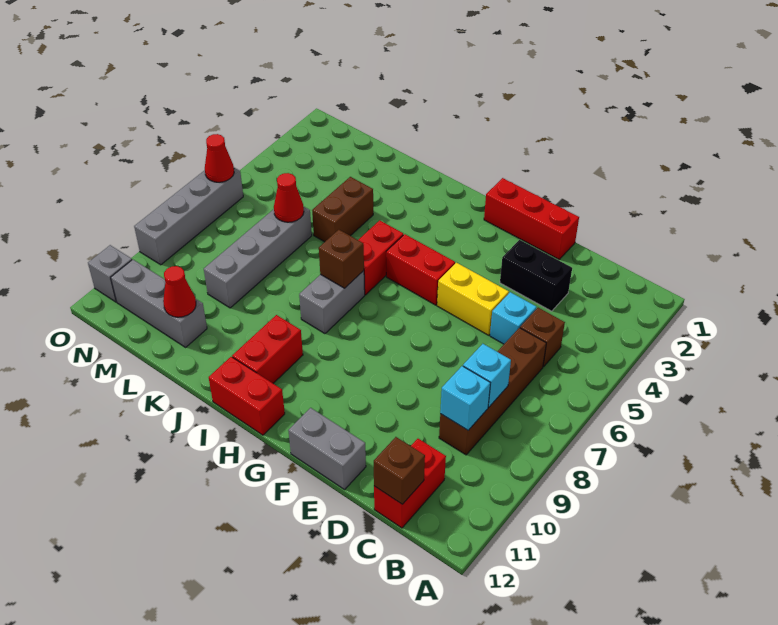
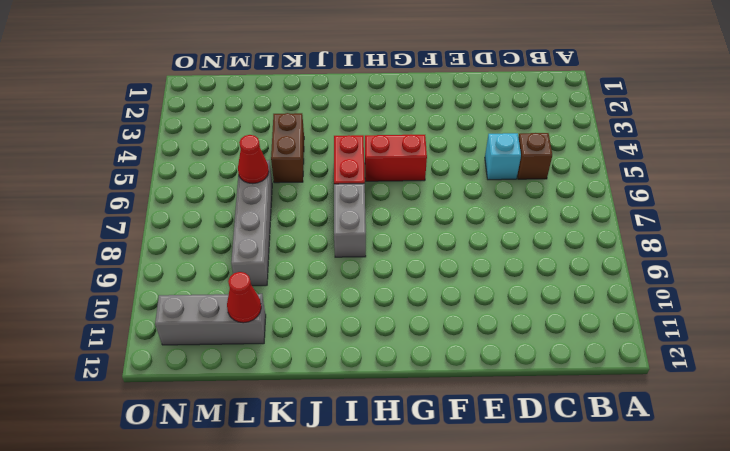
none -> brown 1x4 brick [439,328,546,455]
none -> red 1x2 brick [374,439,446,528]
none -> black 1x2 brick [500,240,572,311]

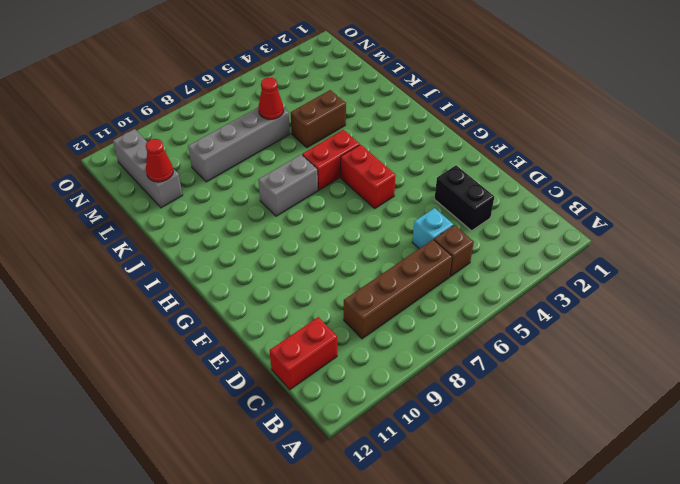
none -> red 1x3 brick [484,178,579,259]
none -> yellow 1x2 brick [437,263,509,335]
none -> grey 1x2 brick [288,408,366,490]

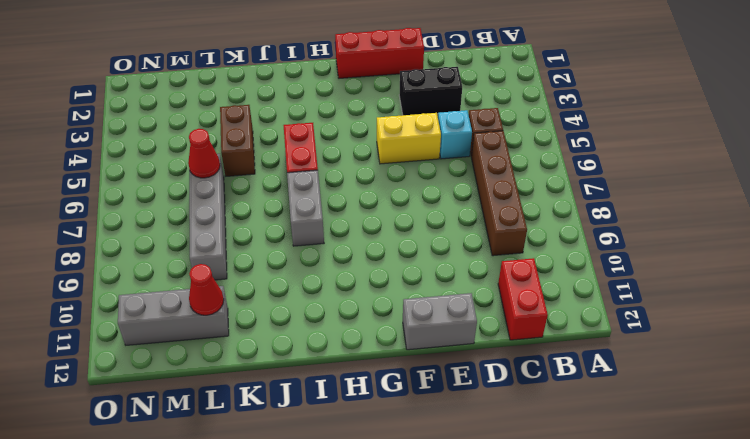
none -> red 1x2 brick [386,234,455,305]
none -> red 1x2 brick [209,357,285,435]
none -> red 1x2 brick [232,315,303,383]

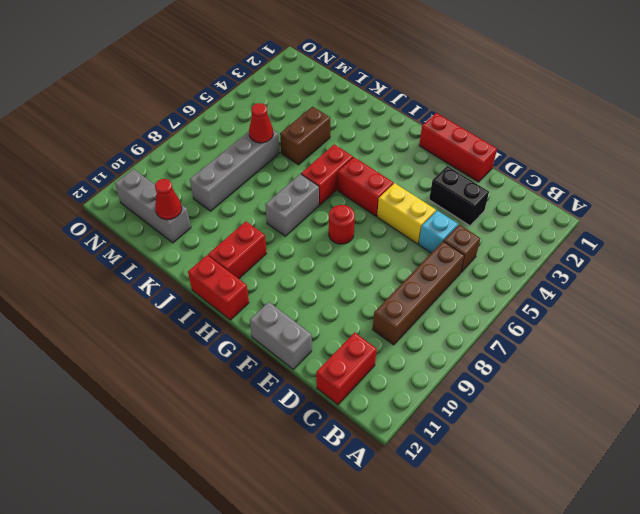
red 1x1 round brick [329,205,355,244] -> none
none -> grey 1x4 brick [134,168,243,265]
none -> grey 1x1 brick [88,245,132,302]
none -> cyan 1x1 brick [463,344,511,407]

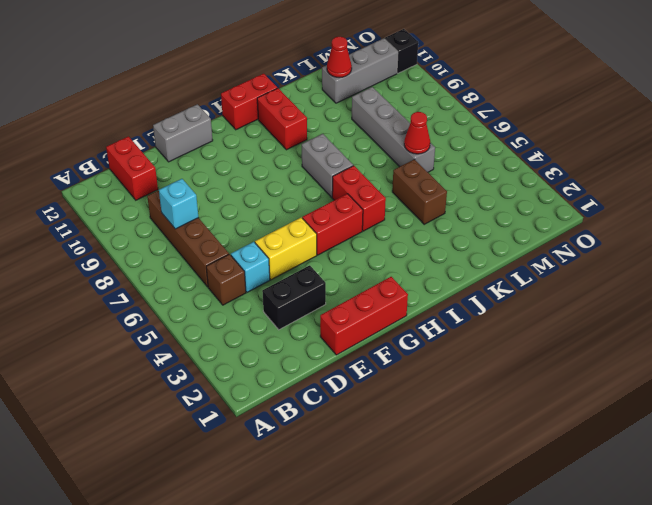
black 1x1 brick [385,29,418,73] -> grey 1x1 brick [88,245,132,302]
none -> grey 1x4 brick [134,168,243,265]
none -> cyan 1x1 brick [440,366,490,430]
none -> brown 1x1 brick [374,437,425,504]

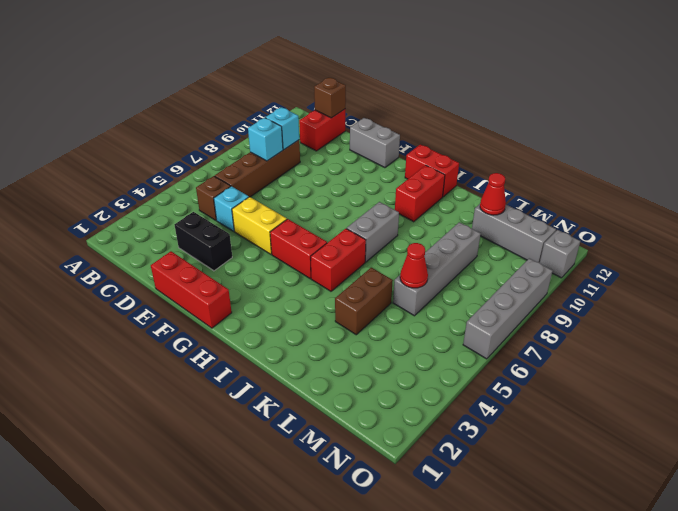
none -> brown 1x1 brick [319,230,364,288]
none -> red 1x1 cone [205,134,234,182]

